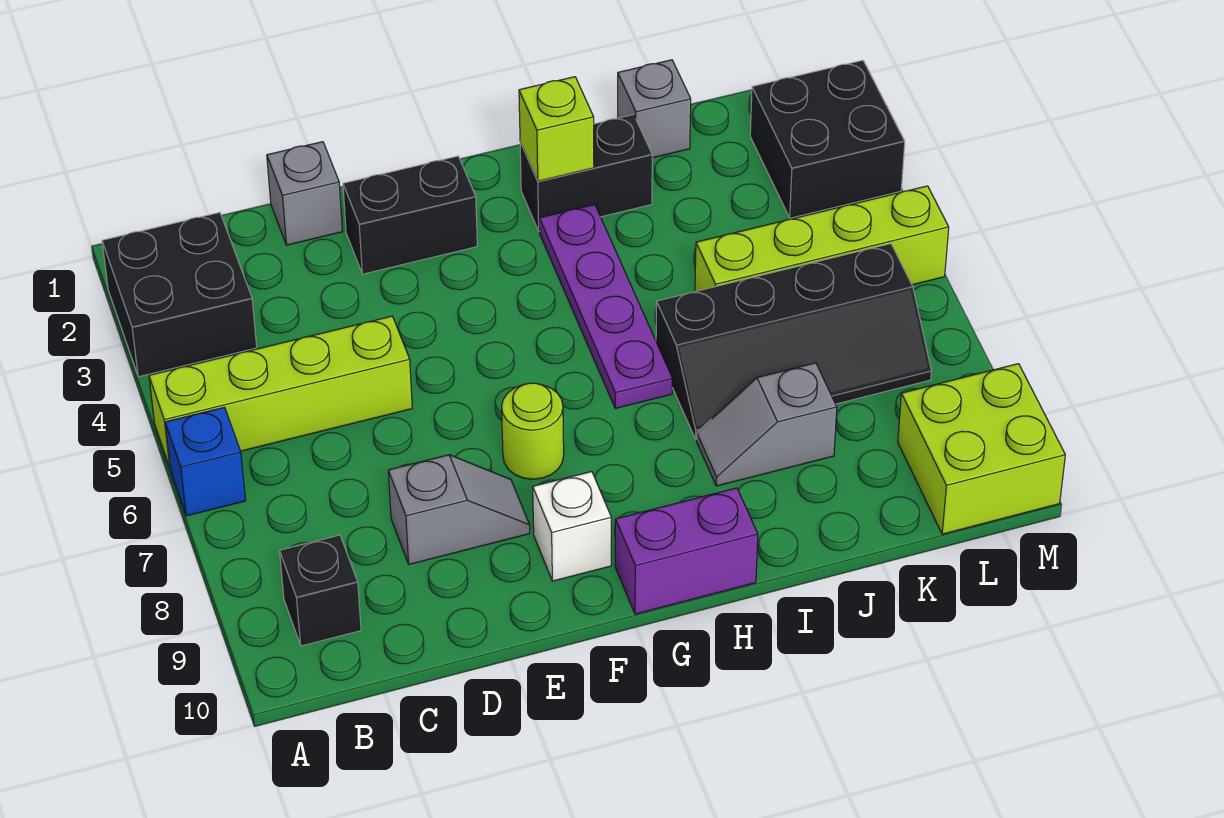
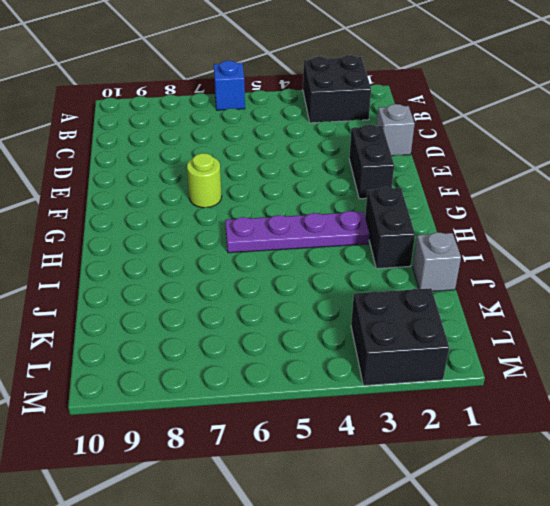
none -> lime 1x4 brick [149,316,412,467]
none -> black 1x1 brick [280,535,361,646]
none -> grey 1x2 slope [388,455,530,564]

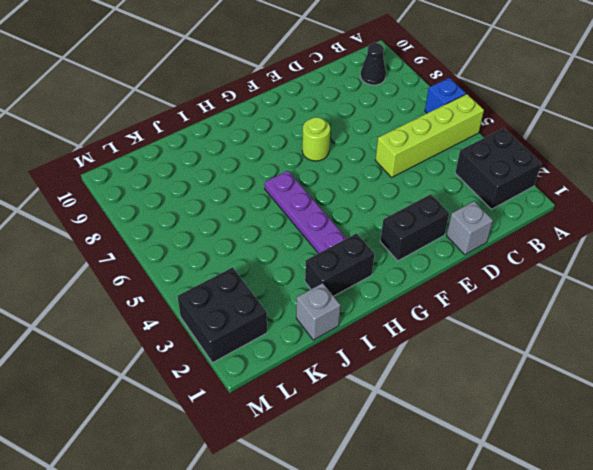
black 1x1 cone [361,43,386,85] -> black 1x1 brick [280,535,361,646]
none -> grey 1x2 slope [388,455,530,564]
none -> white 1x1 brick [533,472,611,581]
none -> purple 1x2 brick [615,488,758,614]

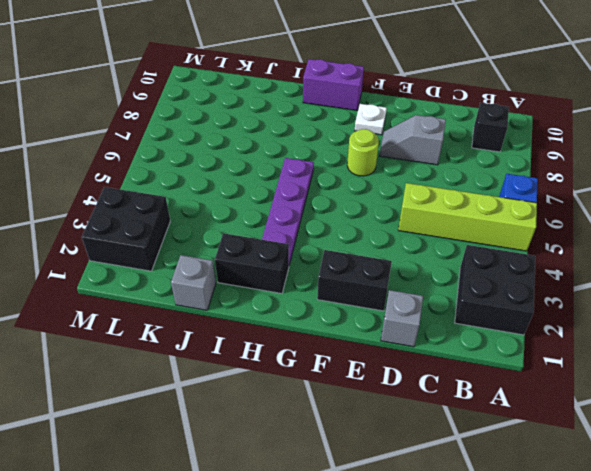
white 1x1 plate [355,104,387,135] -> white 1x1 brick [533,472,611,581]
none -> black 2x4 slope [656,244,931,439]
none -> grey 1x2 slope [697,363,837,486]
none -> lime 1x4 brick [695,186,949,292]

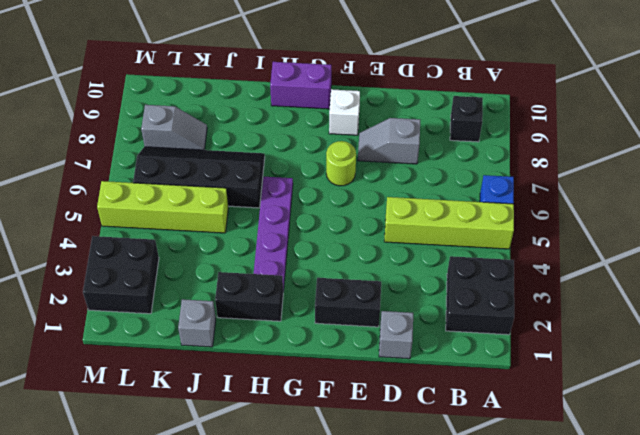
grey 1x2 slope [141,105,207,150] -> grey 1x2 slope moved to [697,363,837,486]
none -> lime 2x2 brick [898,364,1065,534]
none -> lime 1x1 brick [519,77,594,181]

